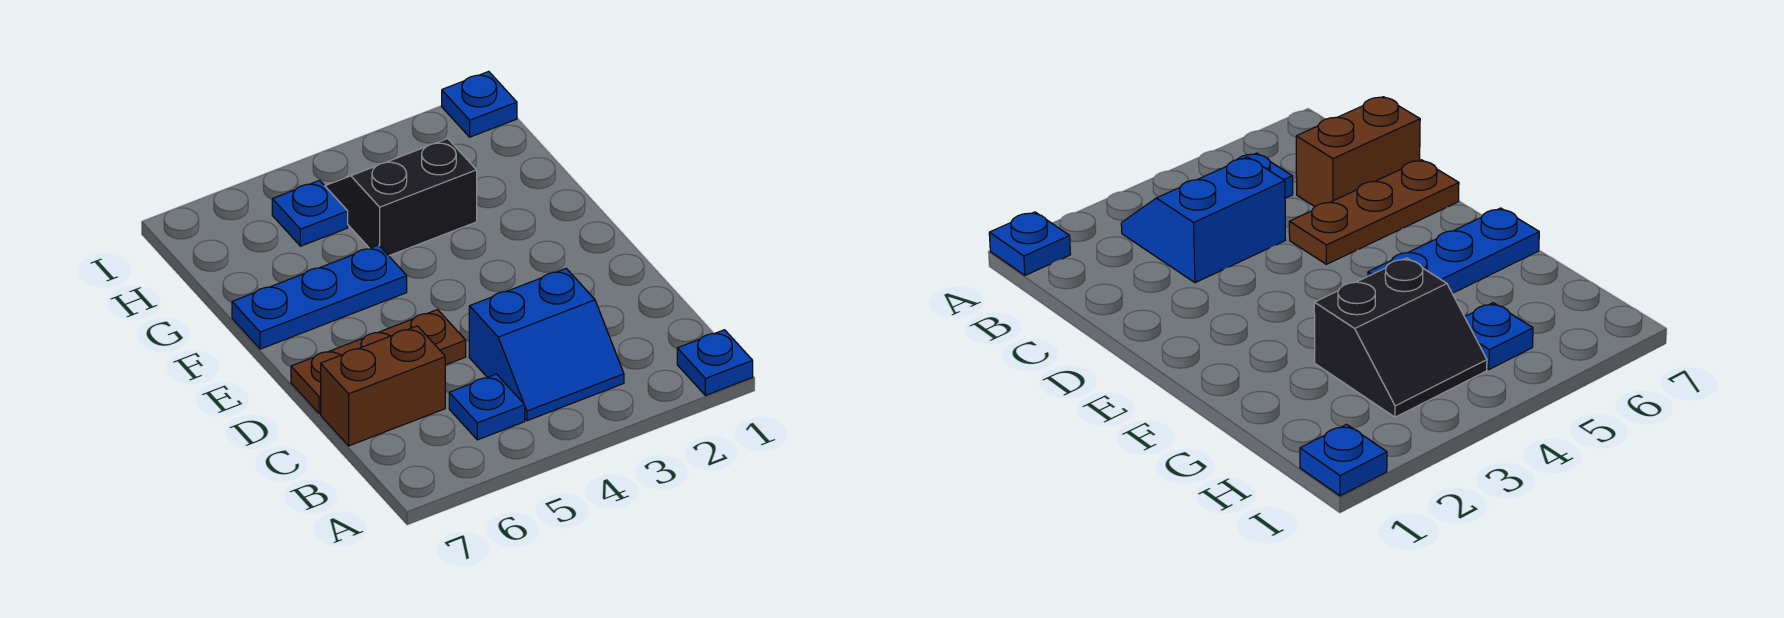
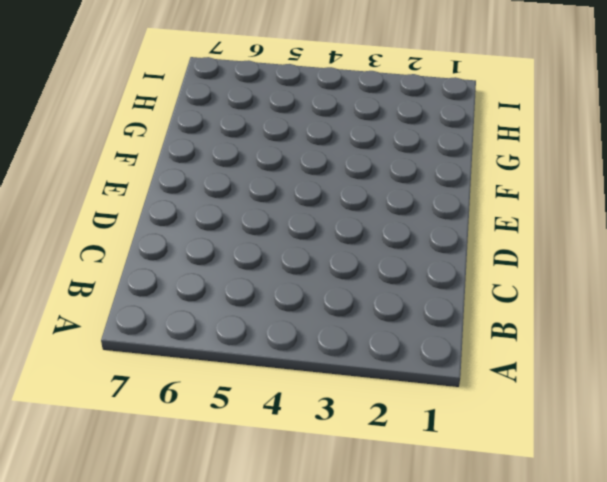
none -> blue 1x1 plate [677,330,753,395]
none -> blue 2x2 slope [469,268,624,421]

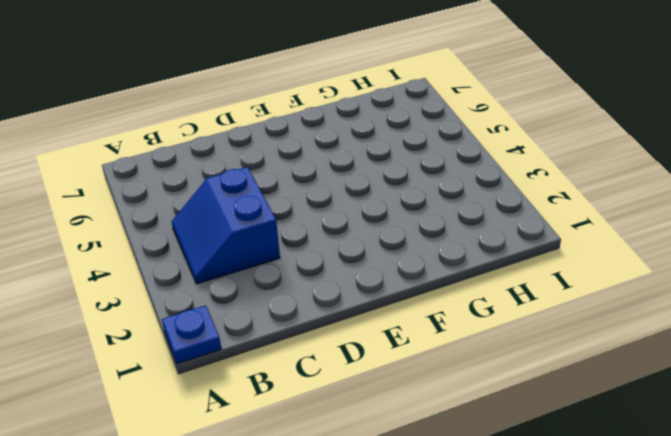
none -> blue 1x1 plate [449,374,525,440]
none -> brown 1x2 brick [321,326,445,446]

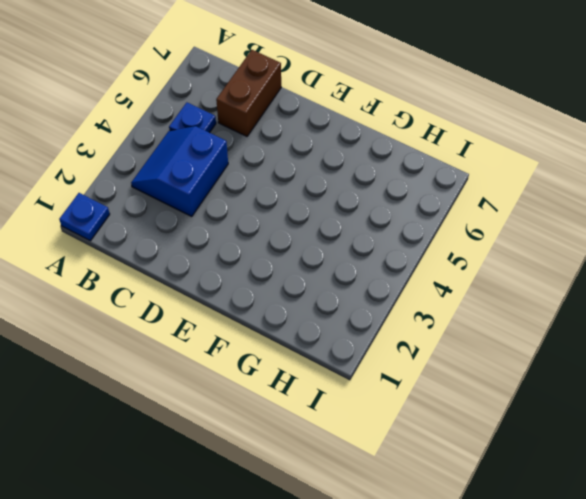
none -> brown 1x3 plate [291,310,466,414]
none -> blue 1x3 plate [232,245,407,349]

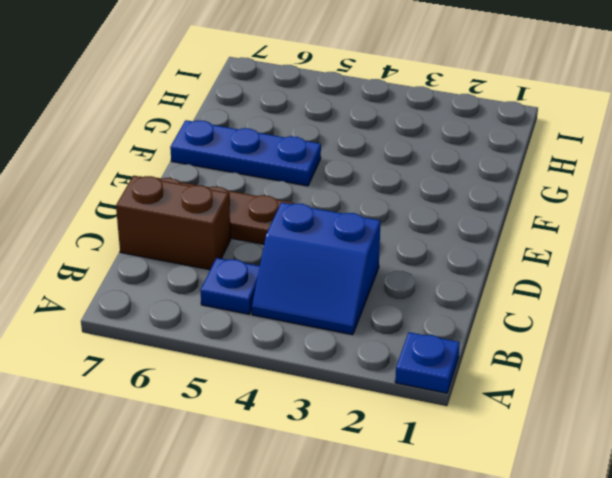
none -> black 2x2 slope [325,139,477,256]
none -> blue 1x1 plate [272,180,348,246]

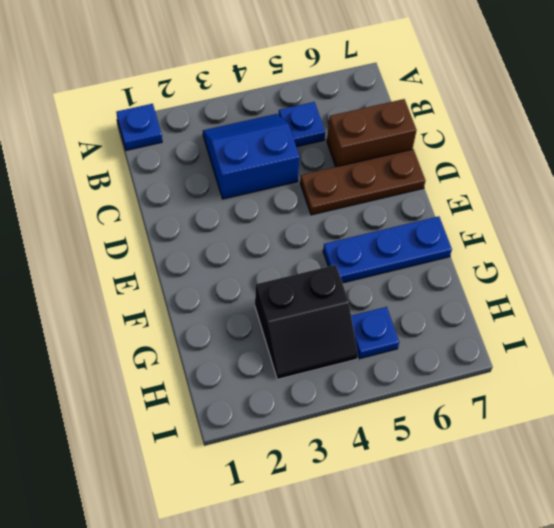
none -> blue 1x1 plate [442,71,517,137]

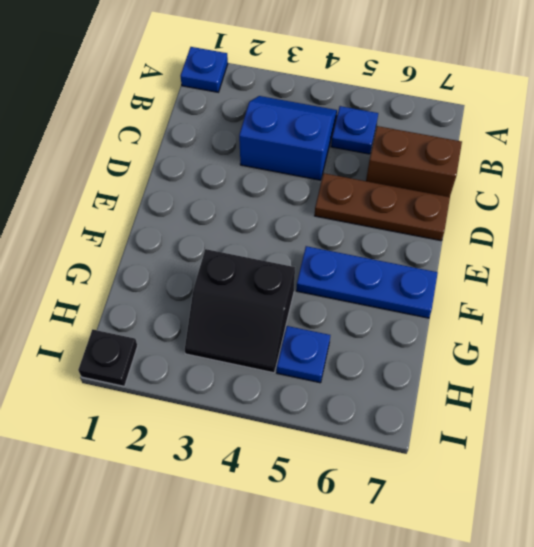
black 1x1 plate [78,329,137,386] -> blue 1x1 plate [442,71,517,137]

